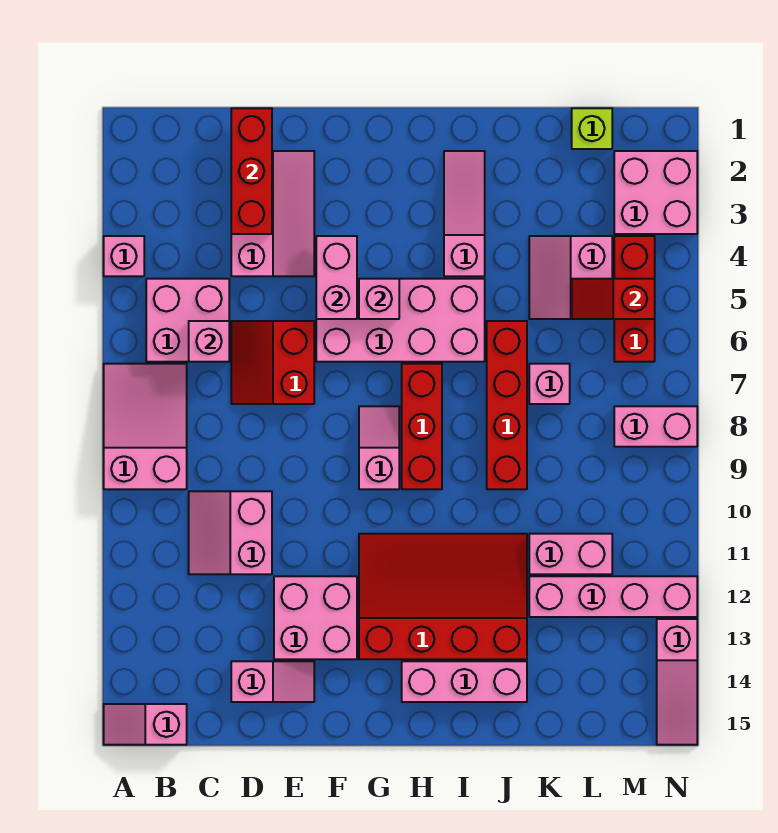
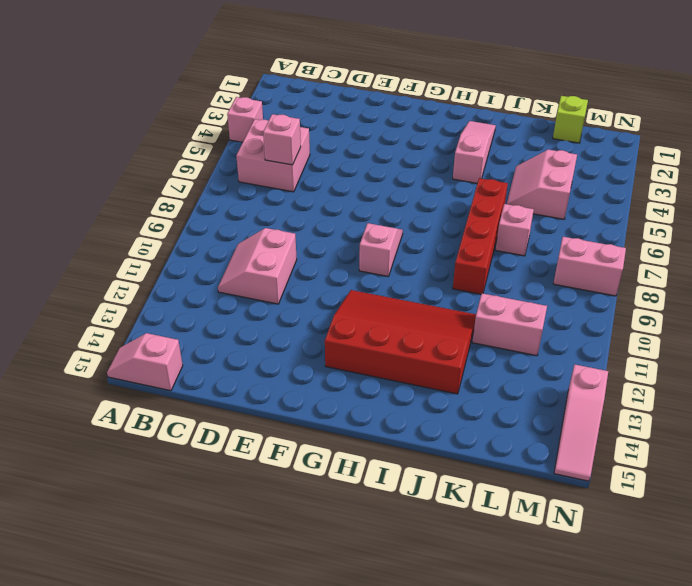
none -> pink 2x3 slope [104,364,187,489]
none -> pink 2x3 slope [231,151,314,276]
none -> red 2x2 slope [231,321,314,404]
none -> pink 1x2 slope [231,661,314,702]

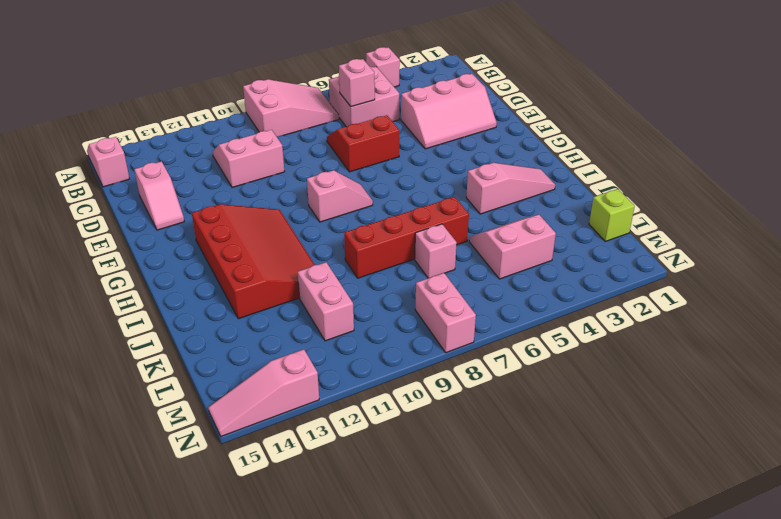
none -> pink 2x2 brick [274,576,357,659]
none -> pink 2x4 brick [316,279,485,362]
none -> red 1x3 brick [402,364,442,489]
none -> pink 1x3 brick [402,661,527,702]

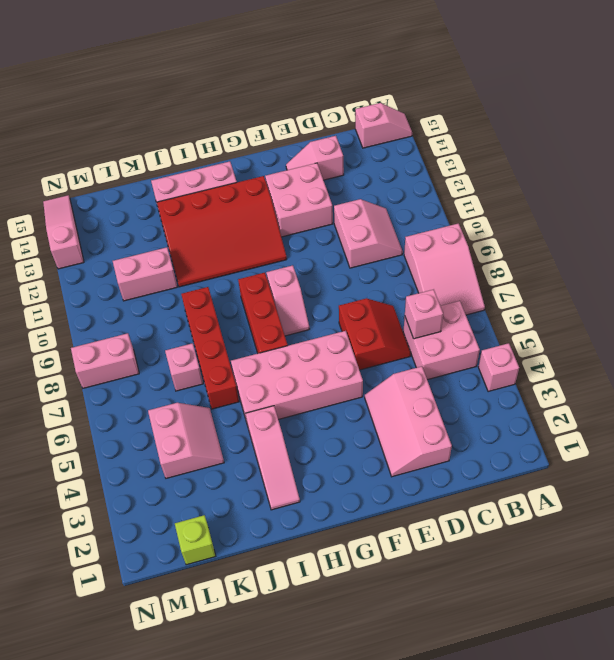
none -> pink 1x4 brick [529,576,697,617]
none -> pink 2x2 brick [614,151,697,234]
none -> red 1x3 brick [614,236,655,362]
none -> red 1x3 brick [231,108,272,234]

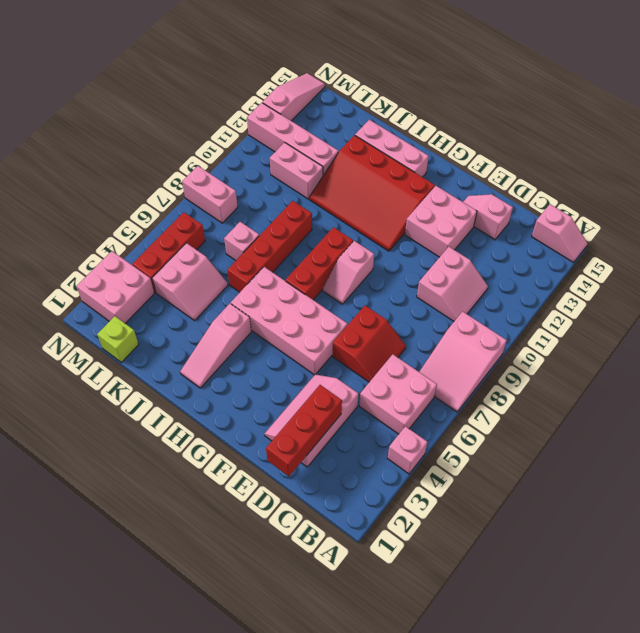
none -> pink 1x1 brick [189,321,229,362]
none -> pink 1x2 brick [316,236,357,319]
none -> pink 1x1 brick [359,279,399,319]
none -> red 1x2 slope [572,279,655,319]

